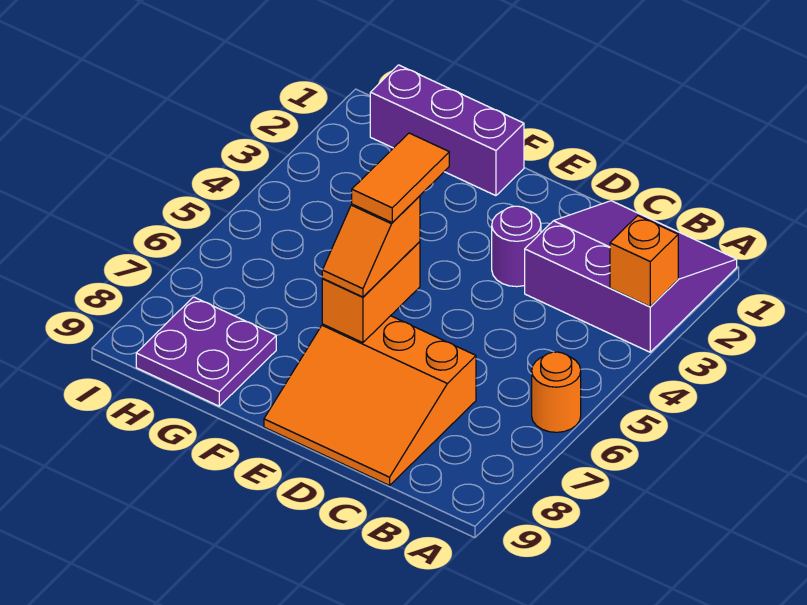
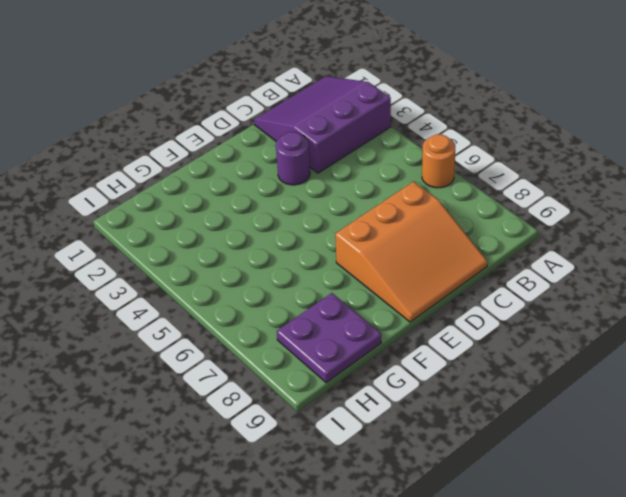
none -> purple 1x3 brick [370,65,524,196]
none -> orange 1x1 brick [610,216,678,306]

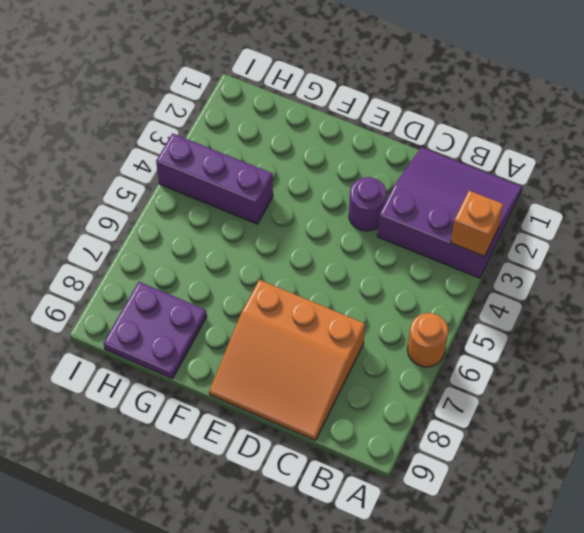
purple 1x3 brick [156,133,273,224] -> purple 1x3 brick moved to [370,65,524,196]
none -> orange 1x2 brick [322,242,420,343]
none -> orange 1x2 slope [322,196,420,297]

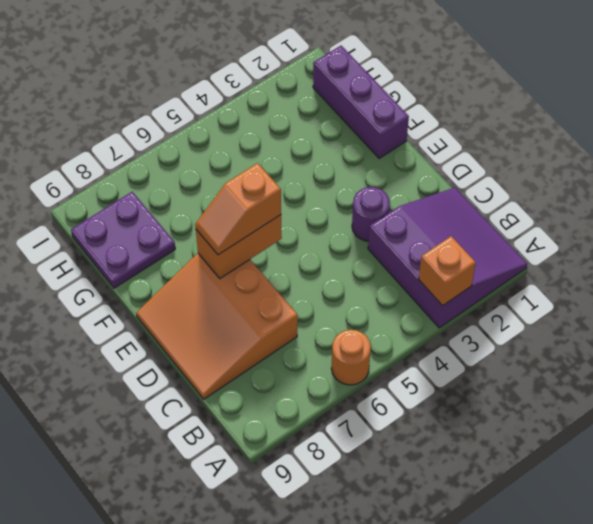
none -> orange 1x2 tile [352,133,449,223]

